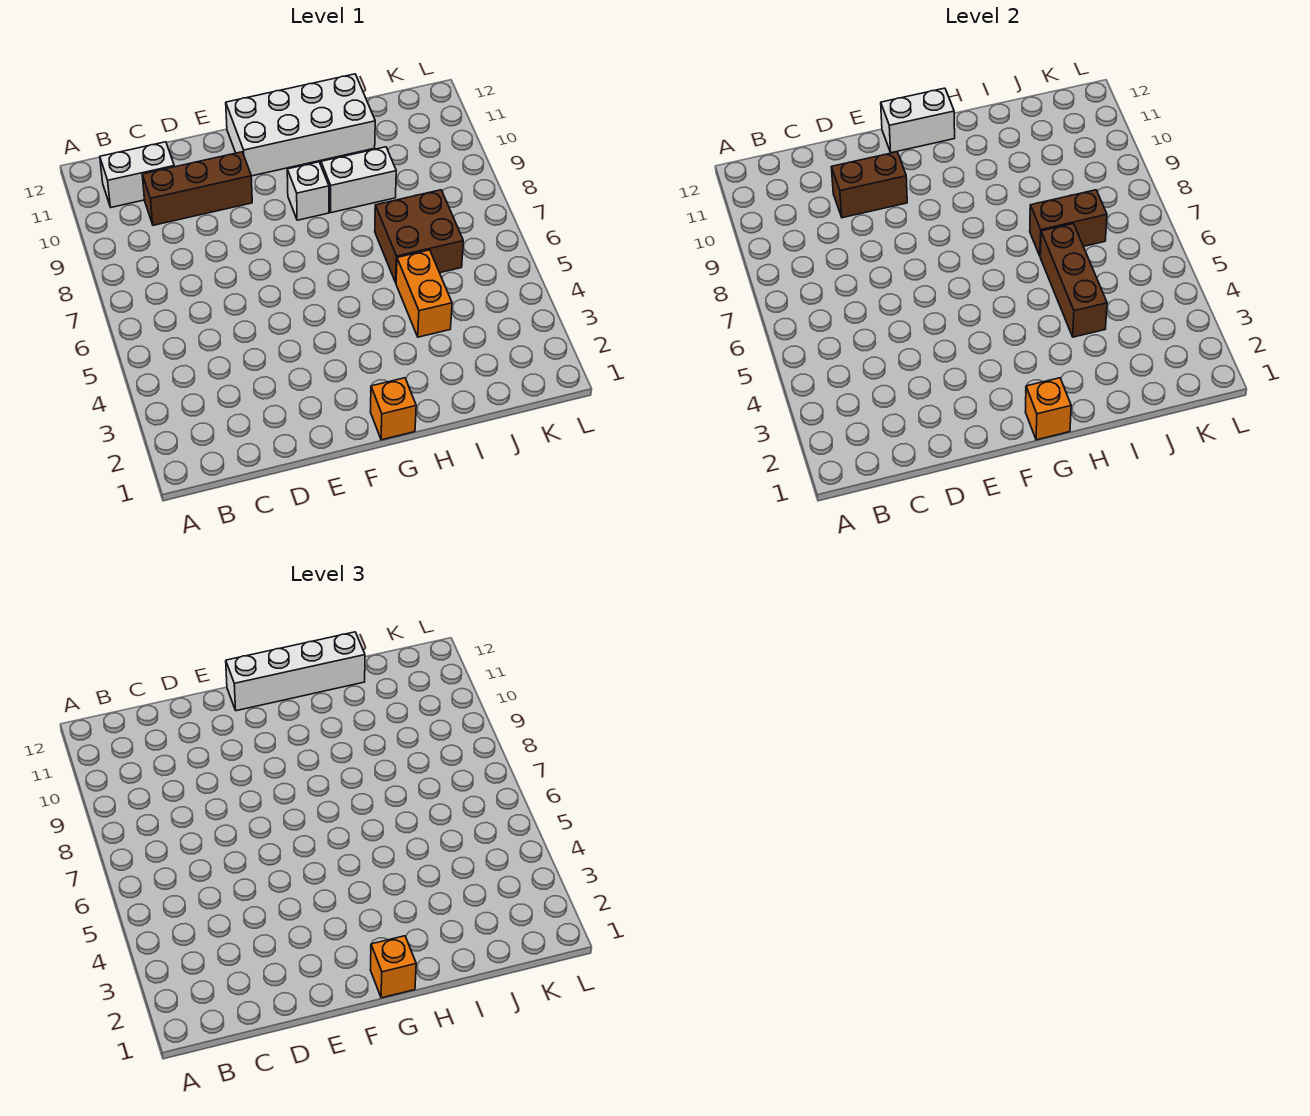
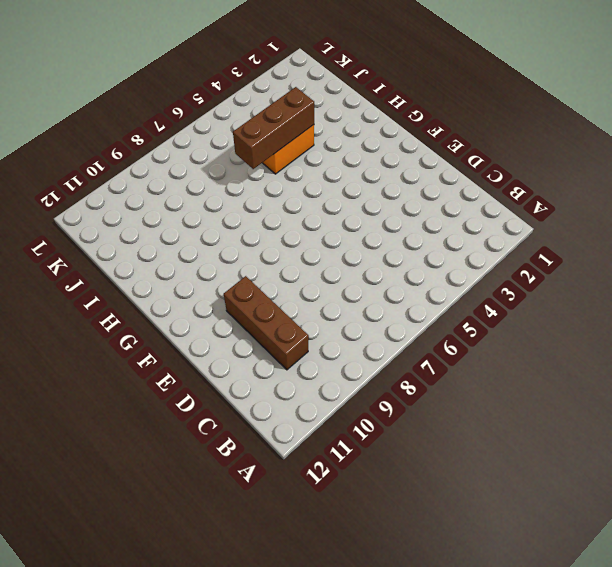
none -> white 1x2 brick [100,142,174,207]
none -> white 2x4 brick [226,74,375,176]
none -> orange 1x1 brick [370,378,416,440]

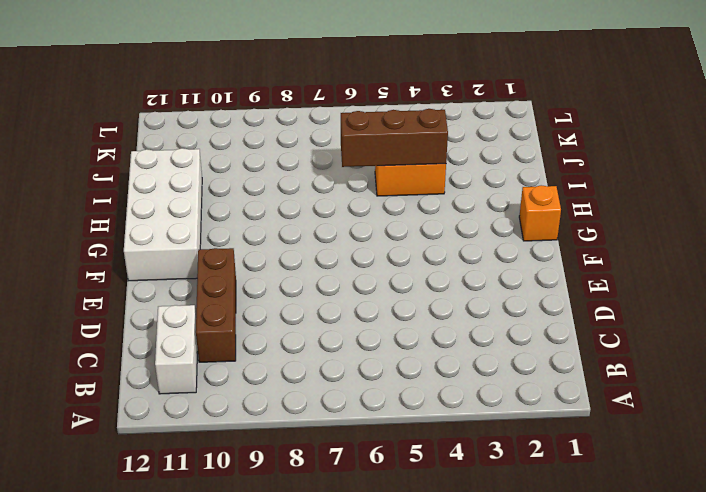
none -> white 1x1 brick [287,162,329,220]
none -> white 1x2 brick [321,147,396,213]
none -> brown 2x2 brick [375,190,463,282]

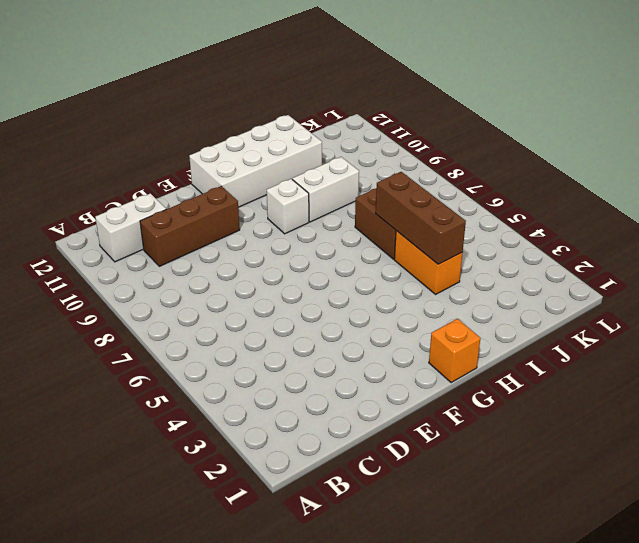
none -> brown 1x2 brick [831,152,907,218]
none -> white 1x2 brick [881,88,955,153]
none -> orange 1x1 brick [1025,378,1071,440]

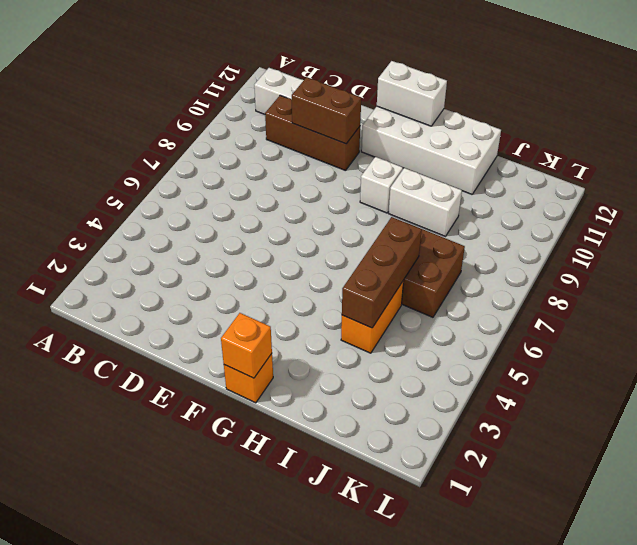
none -> brown 1x2 brick [1030,190,1107,256]
none -> white 1x4 brick [226,632,365,711]
none -> orange 1x1 brick [370,936,416,998]

